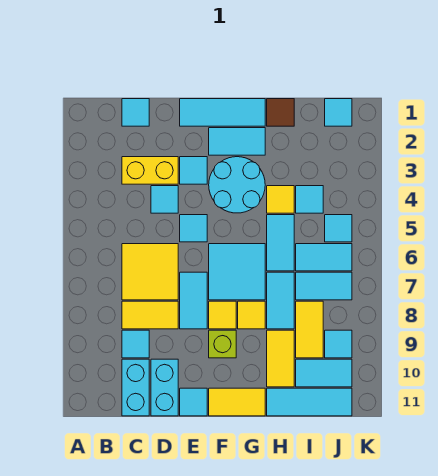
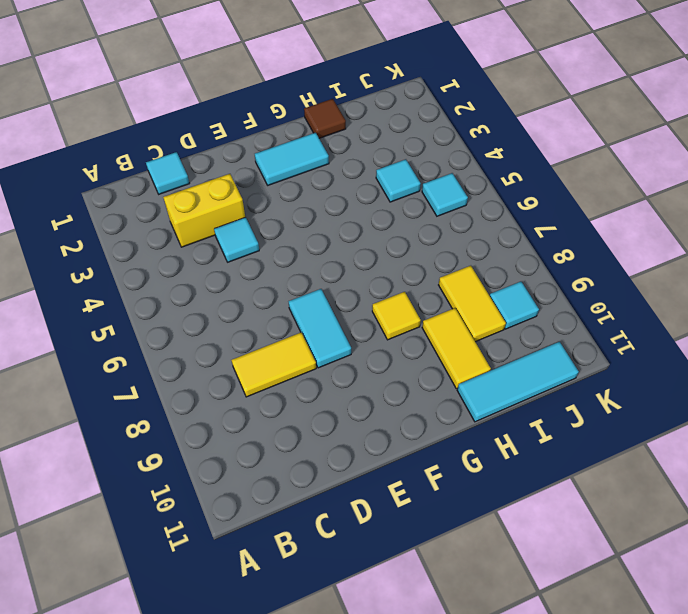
none -> yellow 2x2 tile [122,244,178,300]
none -> cyan 1x1 tile [122,330,149,358]
none -> cyan 1x2 brick [122,359,149,416]
none -> cyan 1x2 brick [151,359,178,416]

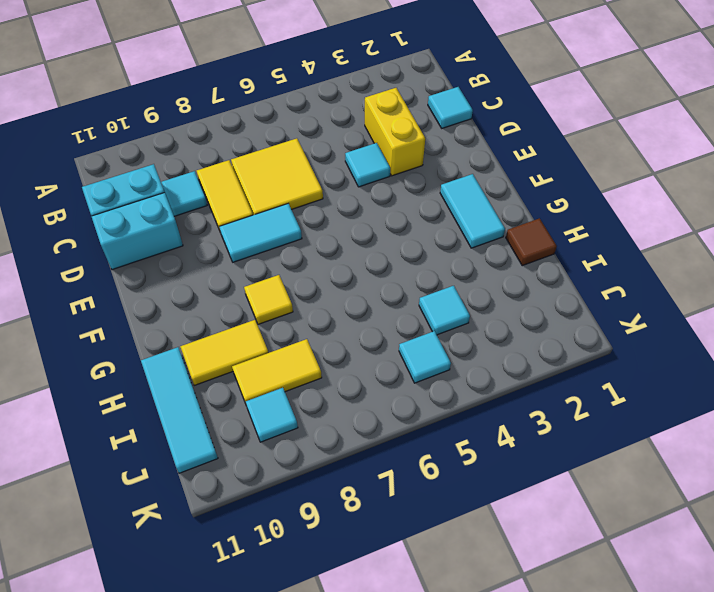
none -> cyan 1x3 tile [180,99,265,126]
none -> cyan 1x1 tile [180,157,207,184]
none -> cyan 1x1 tile [180,215,207,242]
none -> cyan 1x1 tile [180,388,207,416]

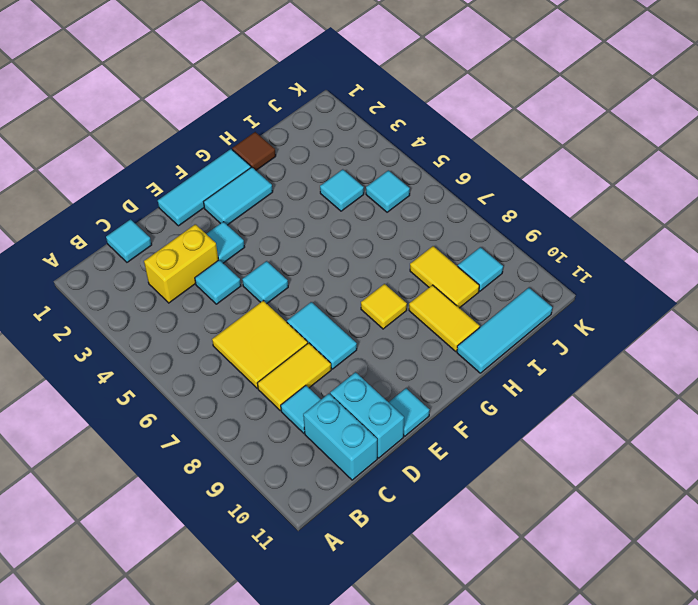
none -> cyan 2x2 round brick [209,157,265,213]
none -> cyan 2x2 tile [209,244,265,300]
none -> yellow 1x1 tile [209,301,236,329]
none -> lime 1x1 brick [209,330,236,358]

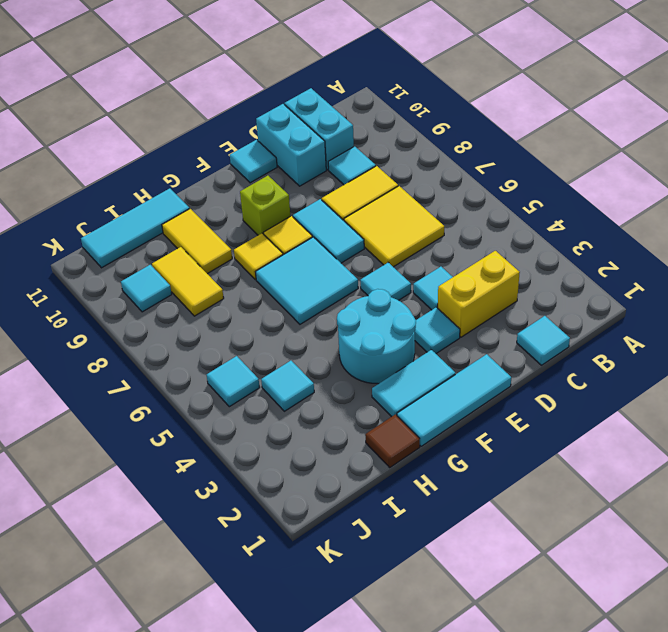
none -> yellow 1x2 tile [209,388,265,416]
none -> yellow 1x1 tile [267,186,294,213]
none -> cyan 1x2 tile [267,215,294,271]
none -> cyan 1x2 tile [267,272,294,329]

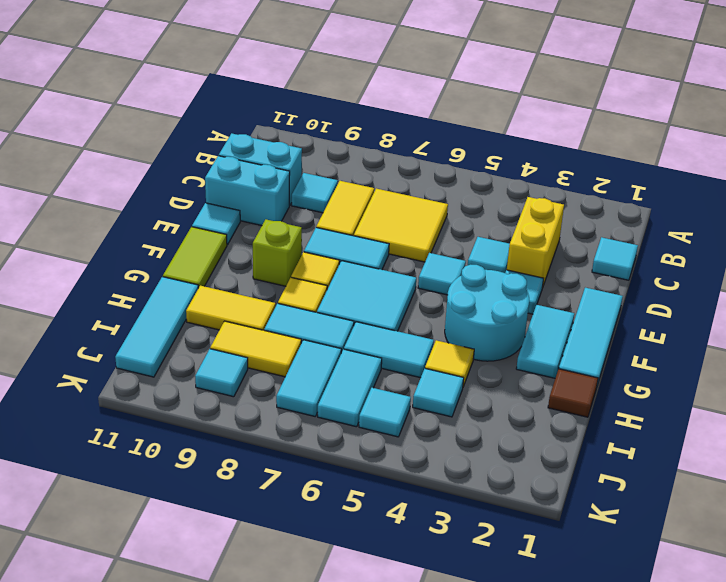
lime 1x2 tile [163,227,227,288] -> yellow 1x2 tile [209,388,265,416]
none -> cyan 1x2 tile [296,359,352,387]
none -> cyan 1x1 tile [325,99,352,126]

